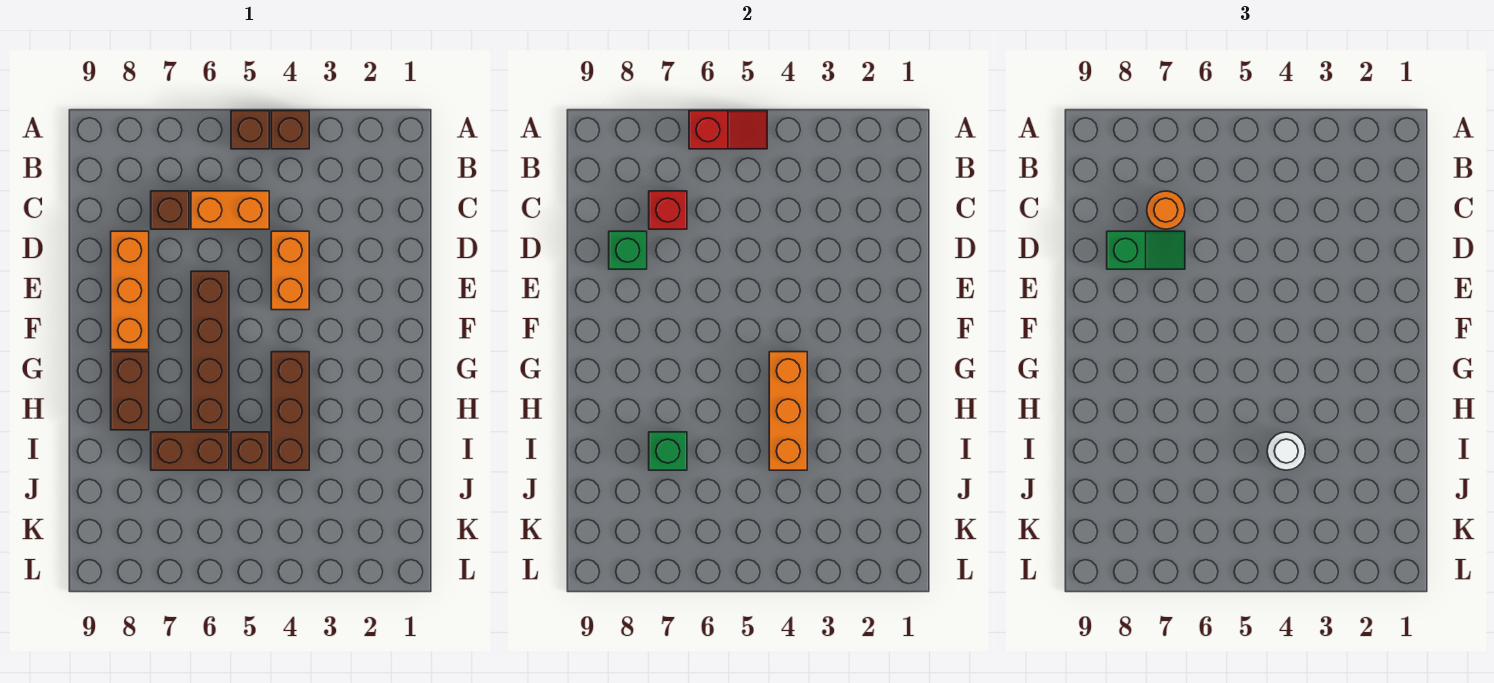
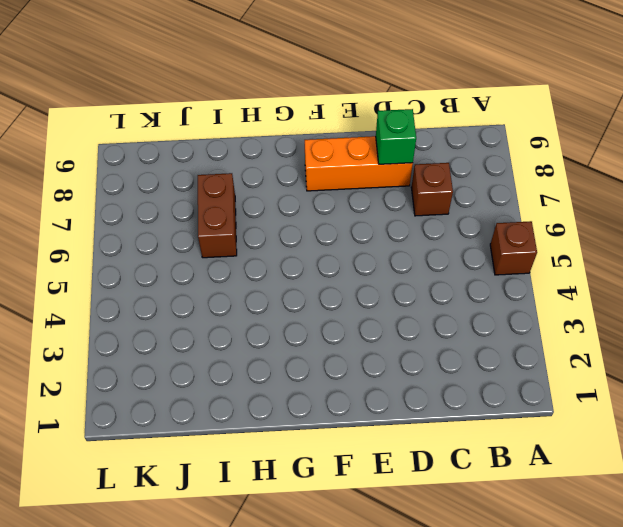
none -> brown 1x1 brick [271,111,309,149]
none -> orange 1x2 brick [191,191,269,229]
none -> orange 1x2 brick [271,231,309,310]

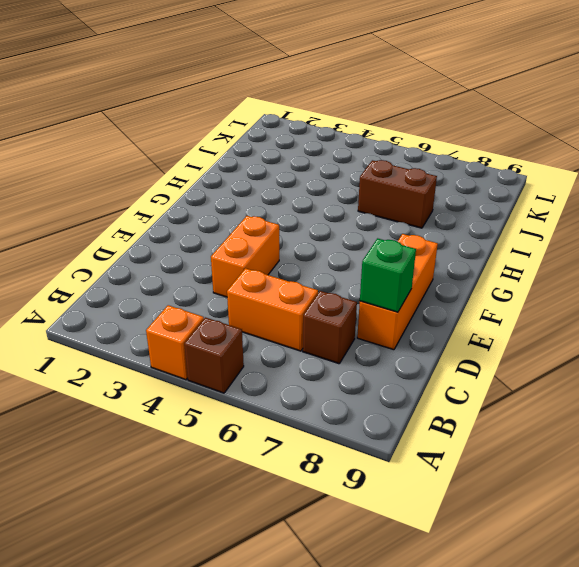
orange 1x1 brick [146,305,204,380] -> brown 1x1 brick [271,111,309,149]
none -> brown 1x4 brick [191,271,229,430]
none -> brown 1x3 brick [271,352,309,470]
none -> brown 1x2 brick [111,352,149,430]

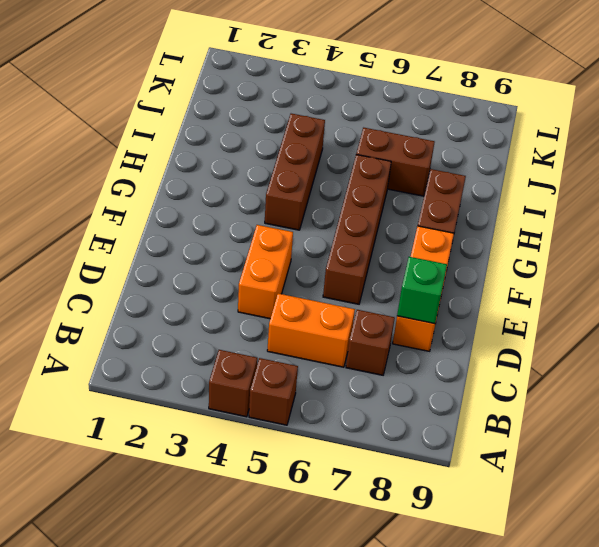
none -> brown 1x1 brick [231,432,269,470]
none -> red 1x2 slope [689,111,767,149]
none -> red 1x1 brick [649,191,687,229]

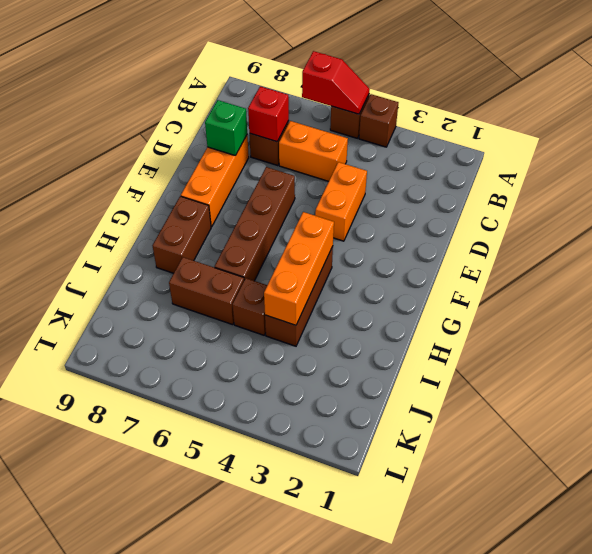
none -> green 1x1 brick [649,432,687,470]
none -> orange 1x1 round brick [1147,191,1185,229]
none -> green 1x2 slope [1107,231,1185,269]

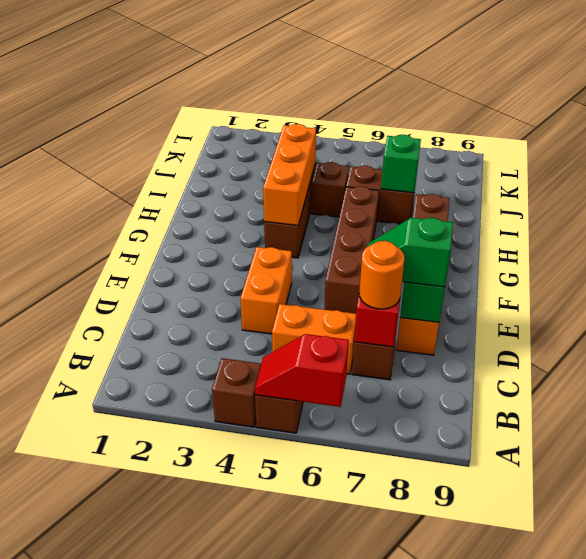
none -> white 1x1 round brick [1267,432,1305,470]

